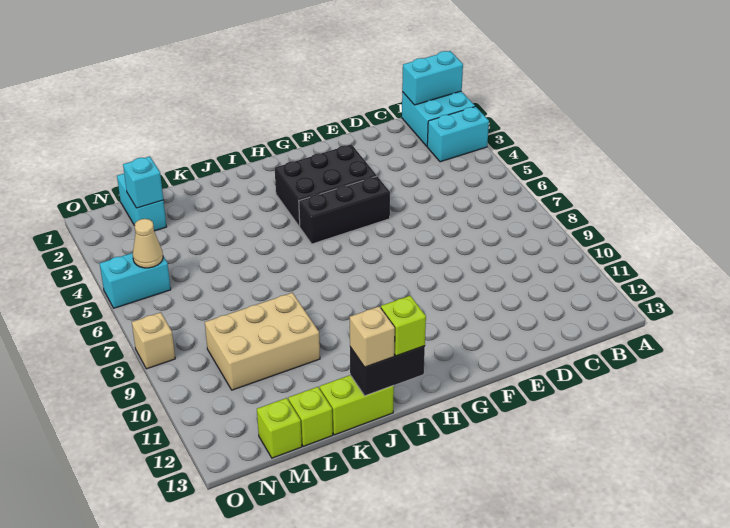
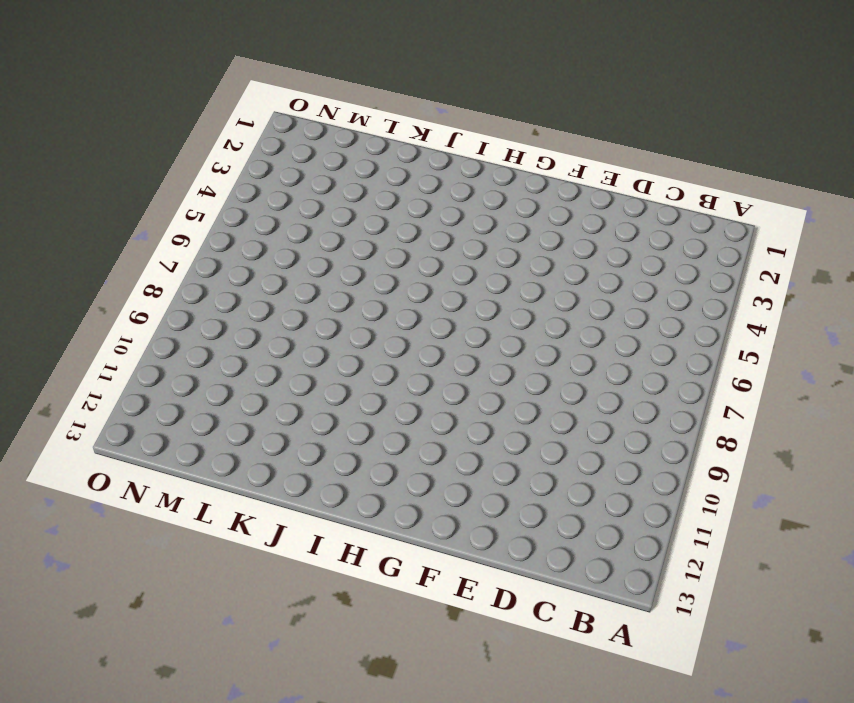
none -> cyan 2x2 brick [402,91,475,146]
none -> cyan 1x2 brick [427,107,489,162]
none -> black 2x3 brick [275,144,377,226]

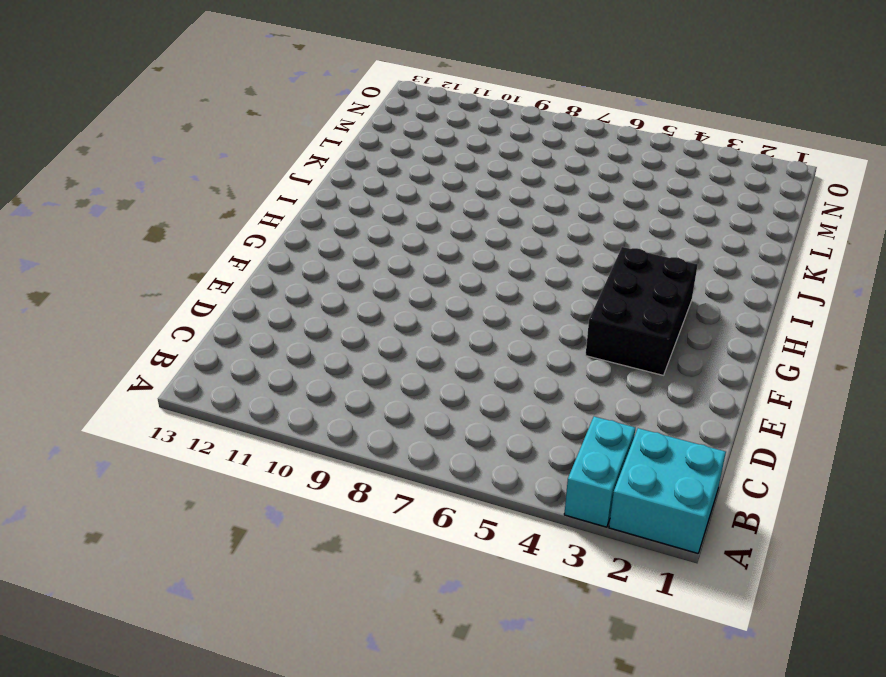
none -> black 1x3 brick [299,176,390,244]
none -> lime 1x2 brick [320,375,394,435]
none -> tan 2x3 brick [205,293,320,390]

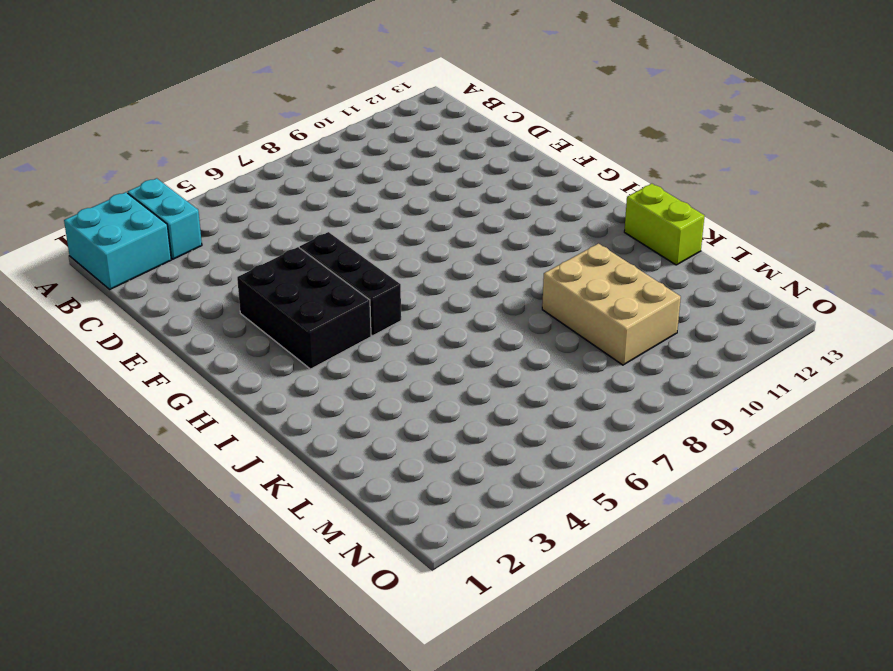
none -> lime 1x1 brick [288,387,333,446]
none -> cyan 1x2 brick [117,174,166,231]
none -> lime 1x1 brick [257,398,302,458]

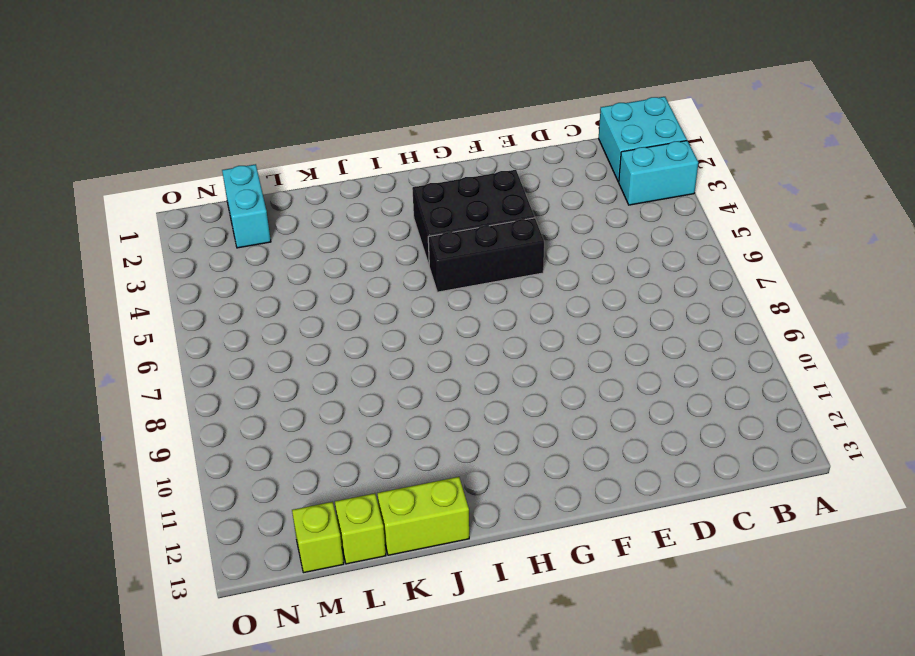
none -> tan 2x3 brick [205,293,320,390]
none -> cyan 1x2 brick [100,253,171,308]
none -> tan 1x1 brick [132,312,175,369]

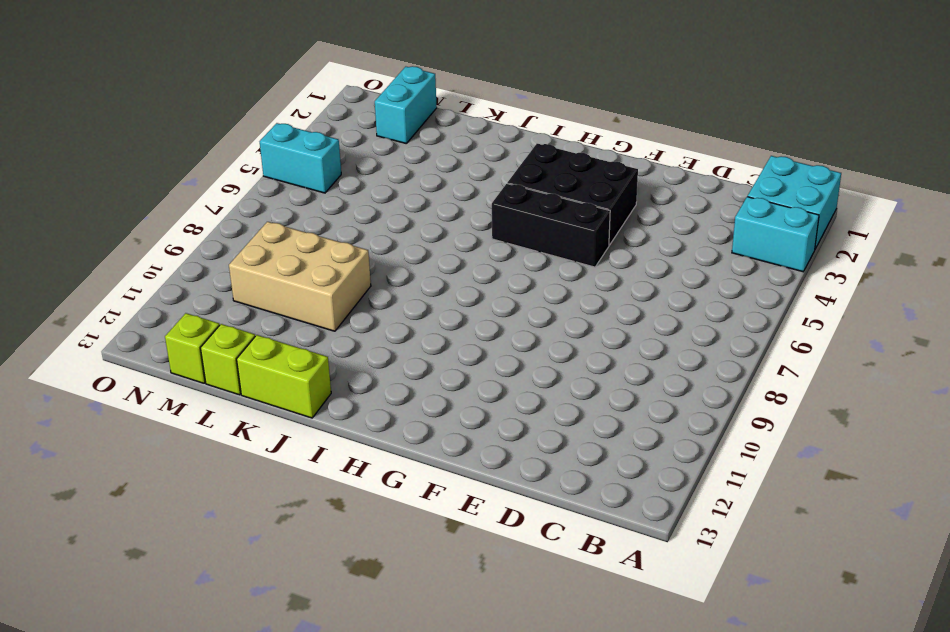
none -> tan 1x1 brick [132,312,175,369]
none -> cyan 1x2 brick [402,51,463,105]
none -> black 1x2 brick [350,346,425,396]

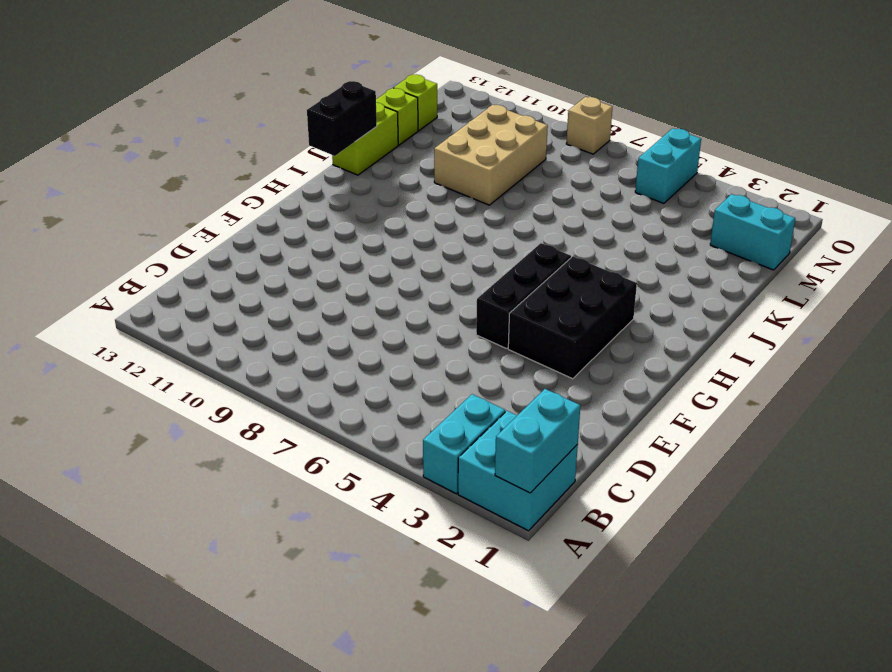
none -> cyan 1x1 brick [123,156,163,208]
none -> tan 1x1 cone [133,219,163,268]
none -> lime 1x1 brick [381,296,426,356]

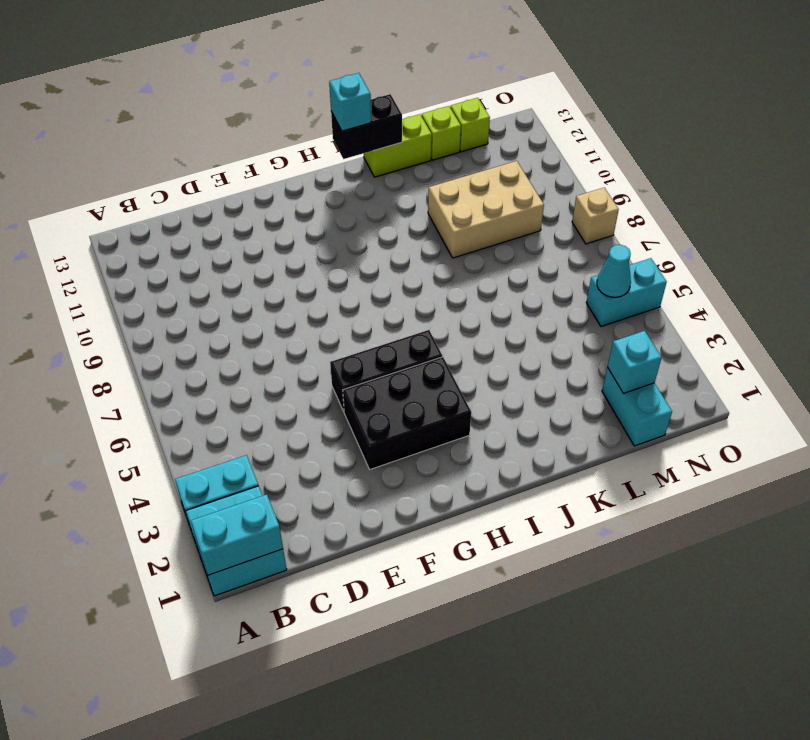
cyan 1x1 brick [329,73,371,131] -> lime 1x1 brick [381,296,426,356]
cyan 1x1 cone [597,245,631,297] -> tan 1x1 cone [133,219,163,268]
none -> tan 1x1 brick [350,306,395,367]

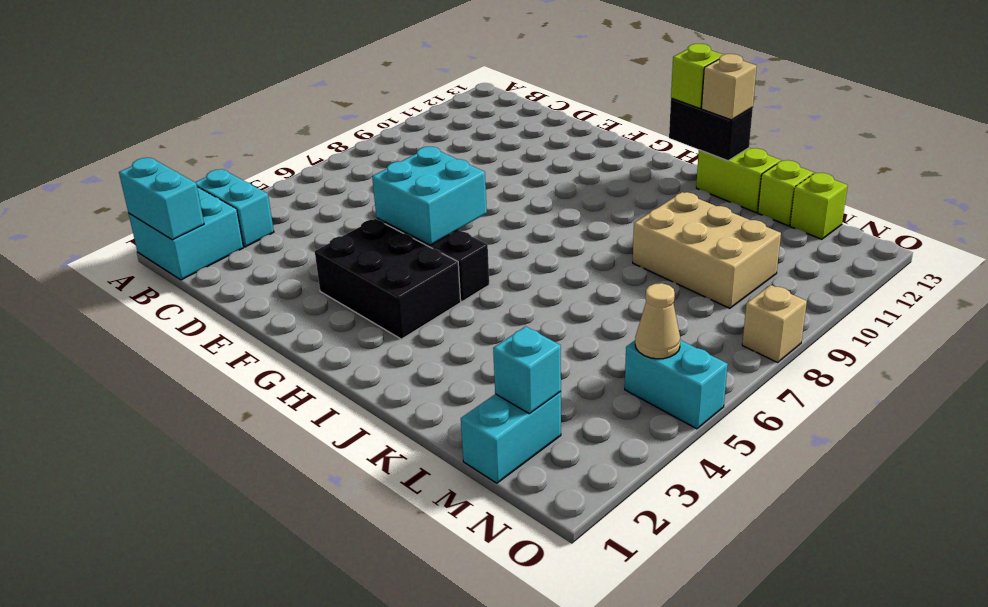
cyan 2x2 brick [372,147,487,245] -> none

